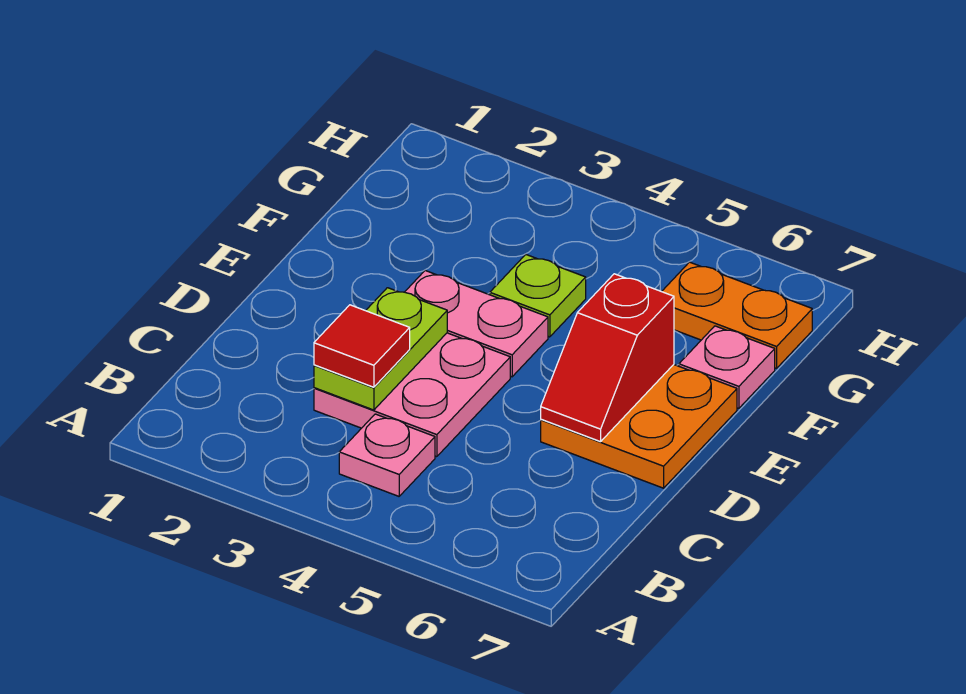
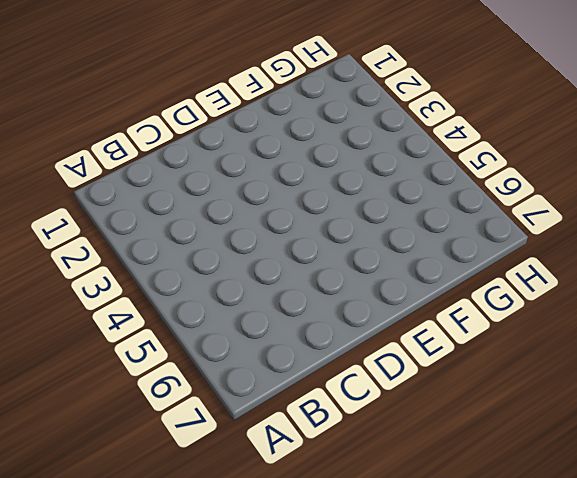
none -> pink 1x1 plate [339,414,435,496]
none -> pink 2x2 plate [314,333,510,457]

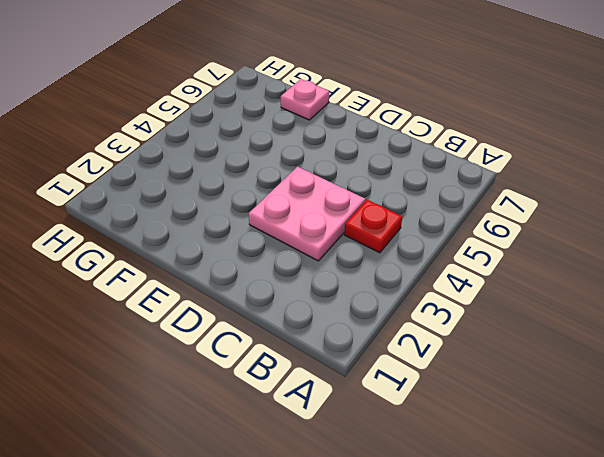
red 1x1 plate [344,200,402,253] -> pink 1x1 plate [339,414,435,496]
none -> orange 2x2 plate [541,365,737,488]
none -> pink 1x2 plate [405,271,548,377]

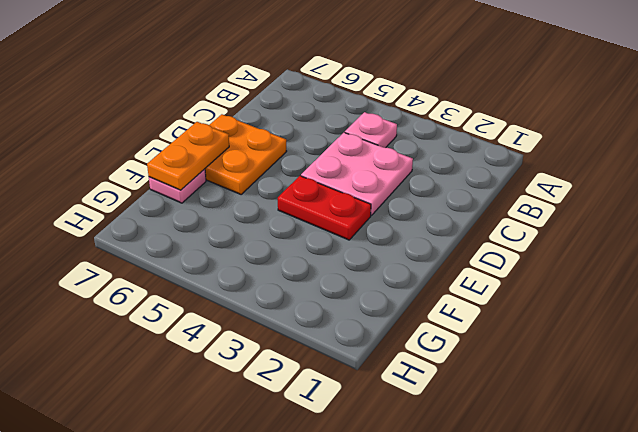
red 1x2 plate [278,176,371,240] -> pink 1x2 plate [405,271,548,377]
orange 1x2 plate [147,122,229,190] -> orange 1x2 plate turned to [662,262,812,368]
none -> lime 1x1 plate [490,255,586,337]
none -> lime 1x2 plate [314,288,447,410]

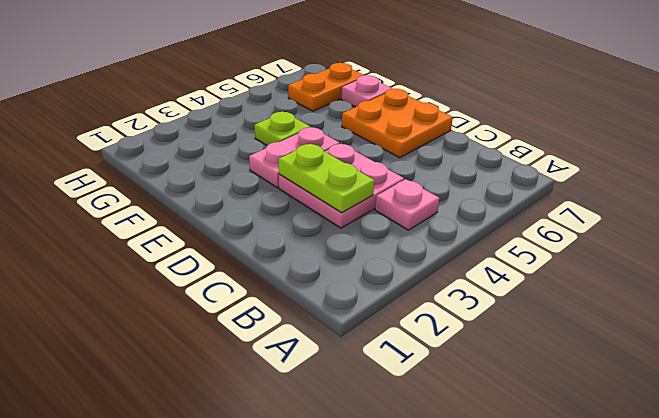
none -> red 1x2 slope [541,274,674,442]
none -> red 1x1 tile [314,305,410,387]

